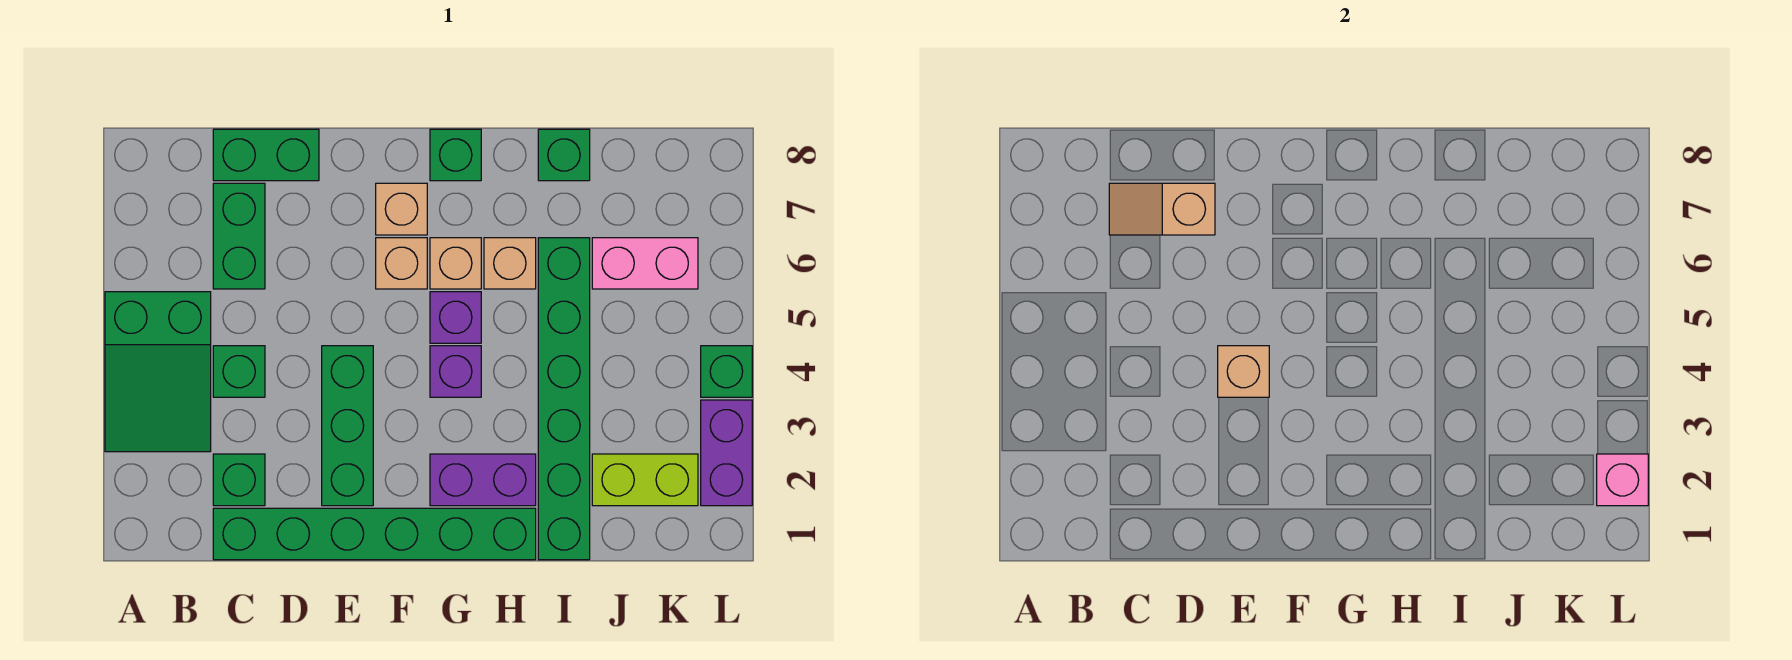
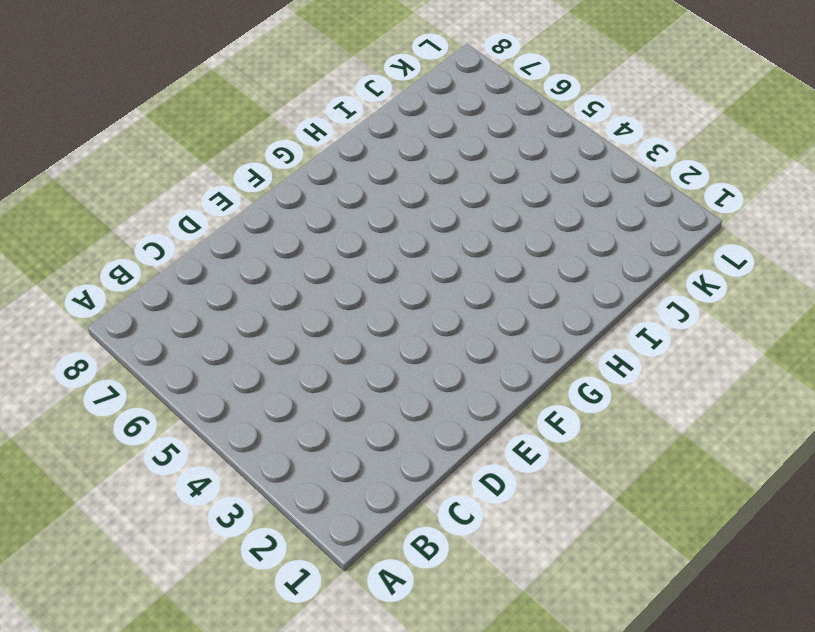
none -> green 2x3 slope [105,292,211,452]
none -> green 1x6 brick [213,508,536,560]
none -> green 1x1 brick [213,454,265,506]

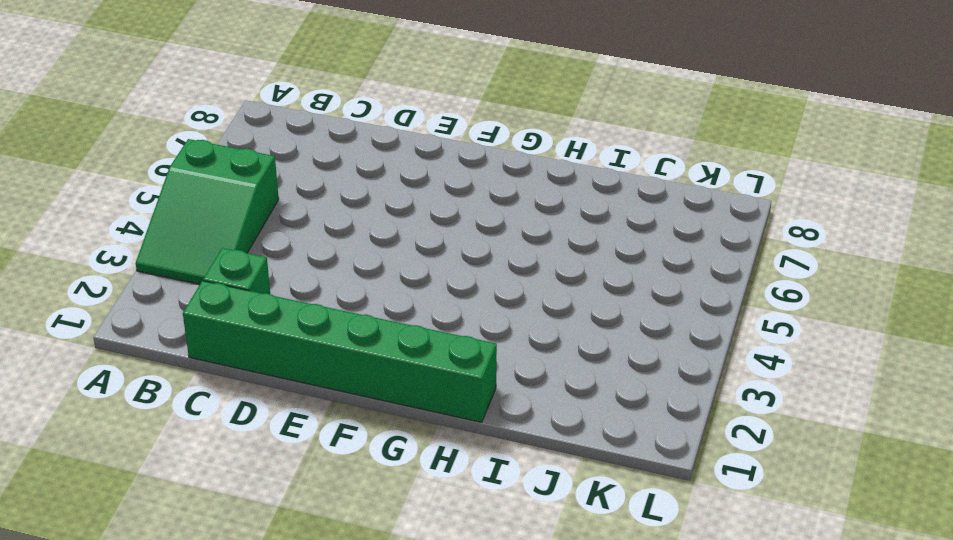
none -> green 1x1 brick [213,346,265,397]
none -> green 1x2 brick [213,183,265,289]
none -> green 1x2 brick [213,129,319,181]

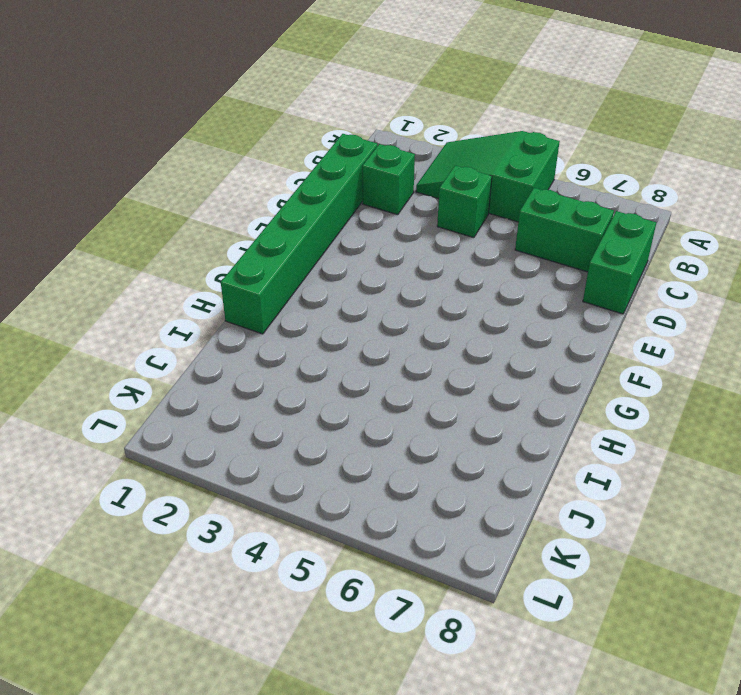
none -> green 1x3 brick [322,346,373,506]
none -> tan 1x1 brick [376,238,427,289]
none -> tan 1x1 brick [376,183,427,235]

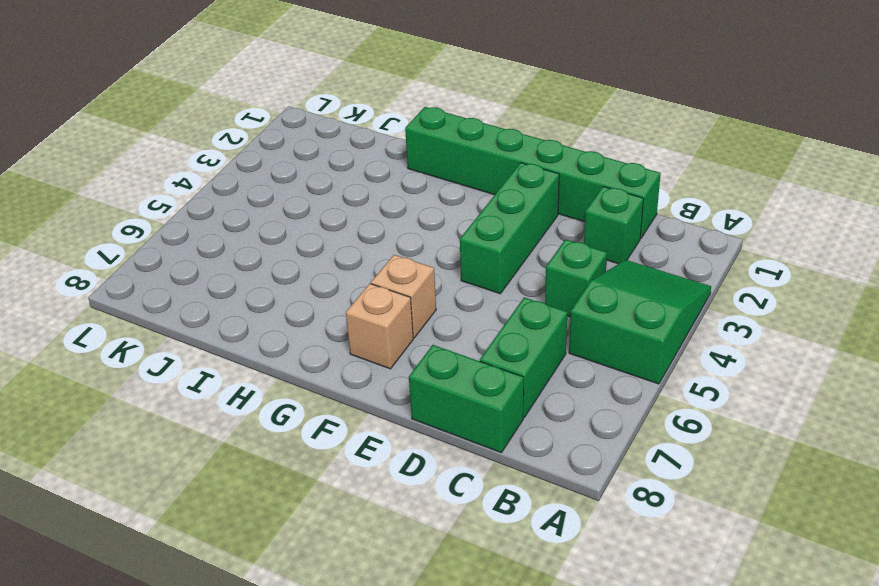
none -> purple 1x2 brick [430,454,536,506]
none -> purple 1x1 brick [430,346,481,397]
none -> purple 1x1 brick [430,292,481,343]

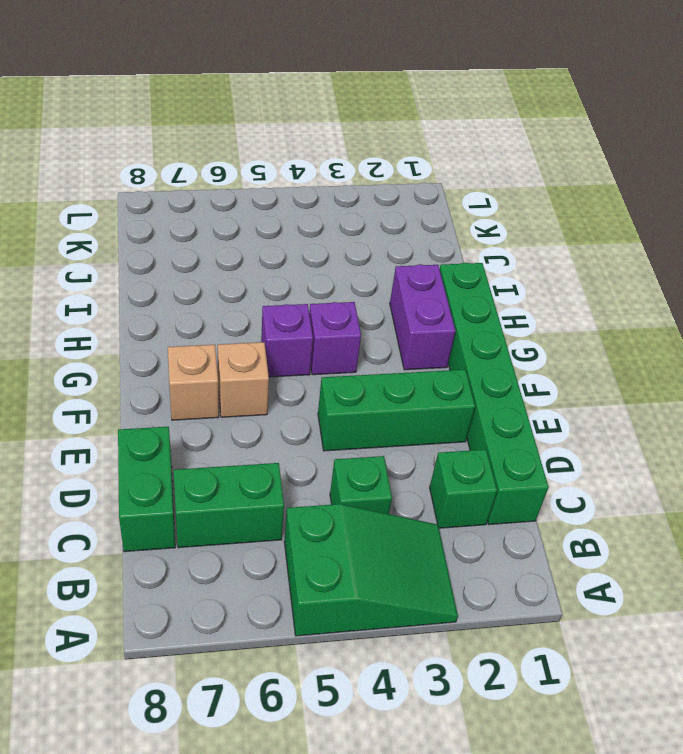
none -> tan 1x1 brick [430,238,481,289]
none -> green 1x1 brick [430,129,481,181]
none -> tan 1x1 brick [484,238,536,289]

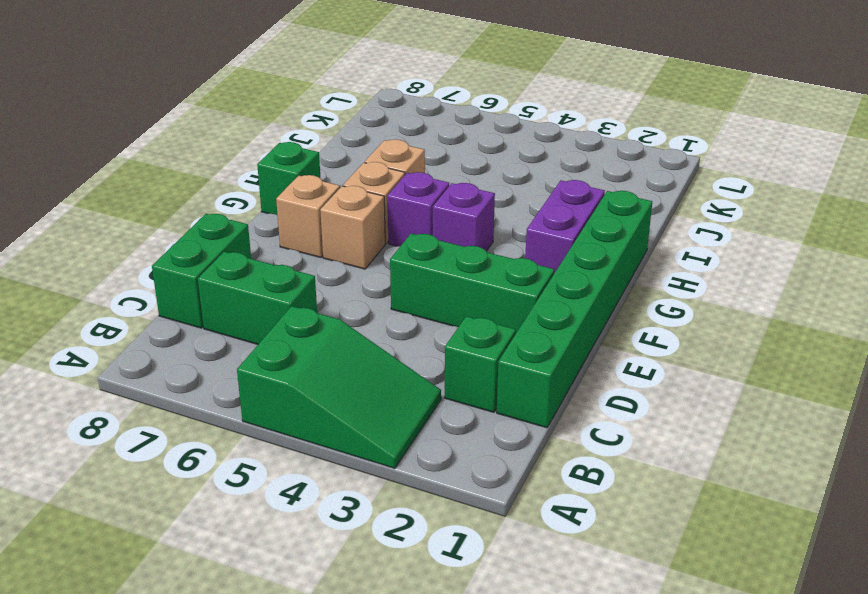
none -> green 1x1 brick [213,346,265,397]
none -> green 1x6 brick [538,238,590,560]
none -> green 1x1 brick [538,129,590,181]

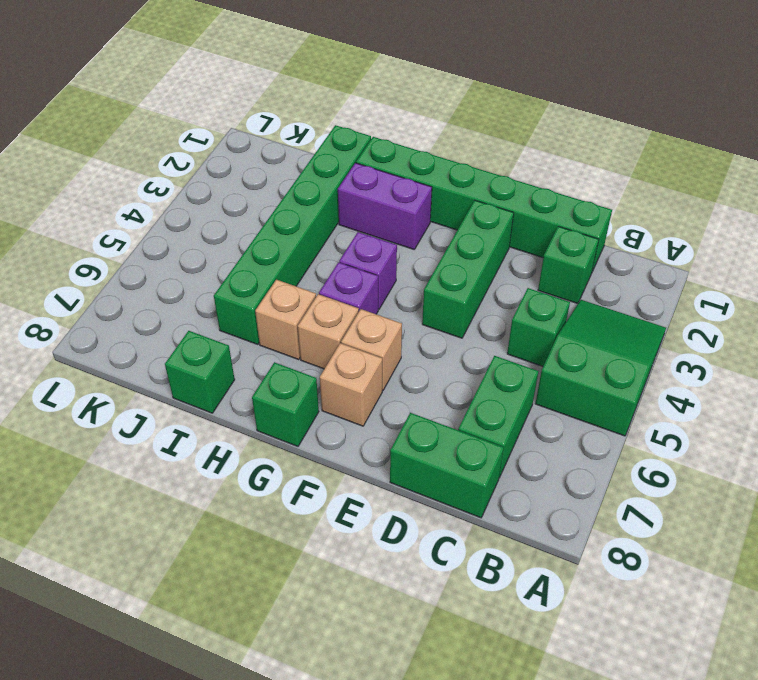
none -> lime 1x2 brick [592,454,698,506]
none -> pink 1x2 brick [592,238,698,289]
none -> purple 1x2 brick [701,400,752,506]

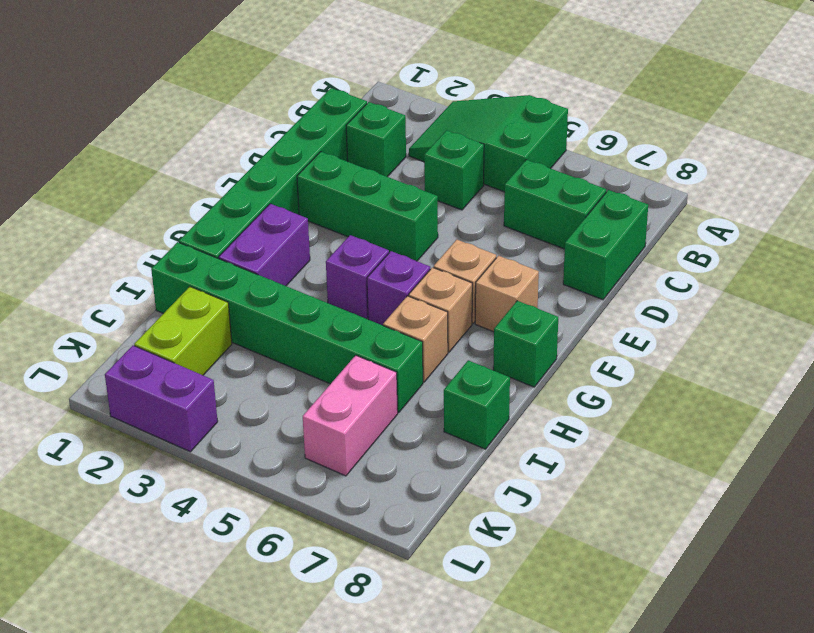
none -> green 1x1 brick [701,346,752,397]
none -> tan 1x2 slope [1109,183,1215,235]
none -> tan 1x1 brick [1218,346,1269,397]

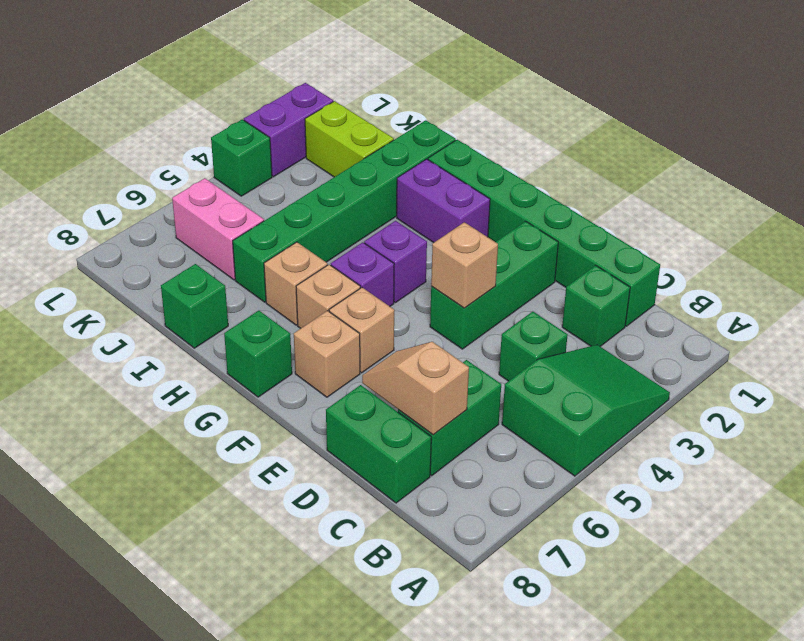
tan 1x2 slope [362,342,469,435] -> tan 1x2 slope turned to [1109,183,1215,235]
none -> pink 1x1 brick [1597,454,1648,506]

